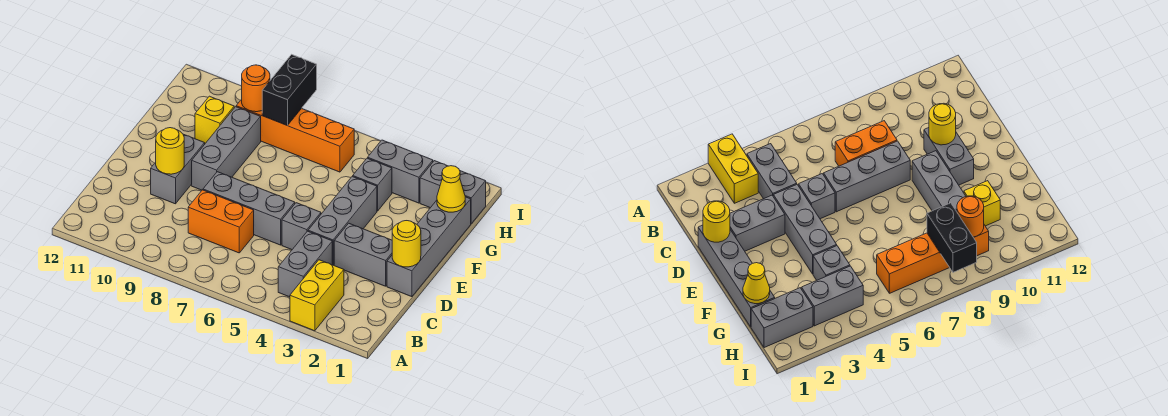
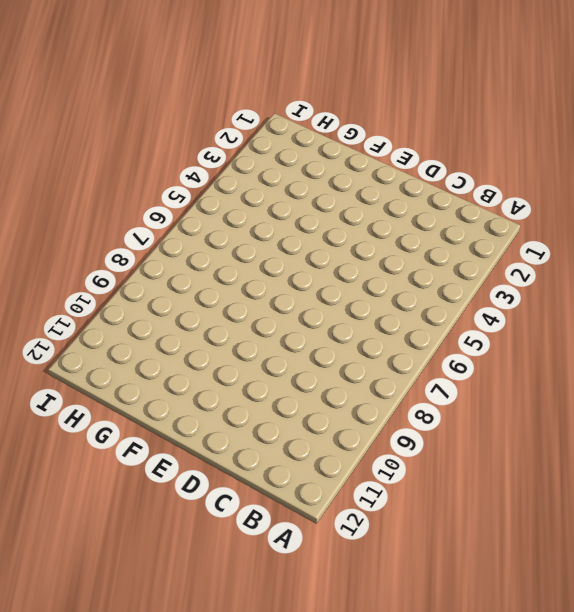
none -> yellow 1x2 brick [290,260,344,331]
none -> grey 1x2 brick [278,231,332,297]
none -> orange 1x2 brick [188,190,254,253]

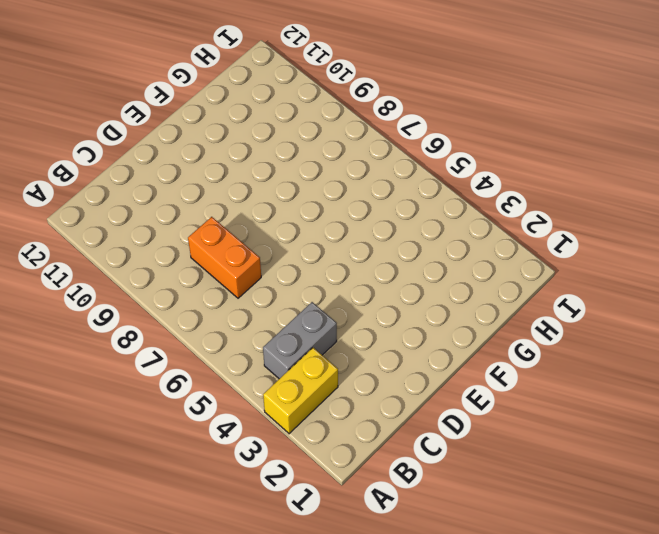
none -> grey 1x4 brick [387,197,471,297]
none -> grey 1x2 brick [334,223,392,286]
none -> grey 1x3 brick [308,176,377,265]

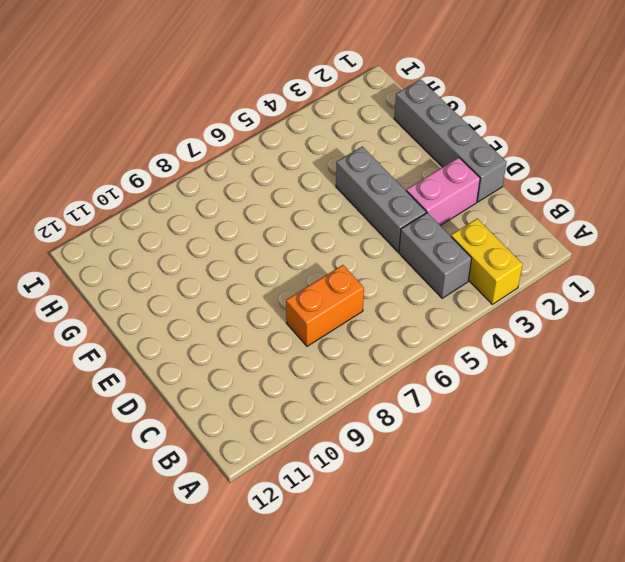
pink 1x2 brick [406,158,480,226] -> grey 1x2 brick [334,223,392,286]
none -> grey 1x1 brick [282,203,321,250]
none -> grey 1x3 brick [203,172,295,245]
none -> grey 1x2 brick [151,134,205,204]

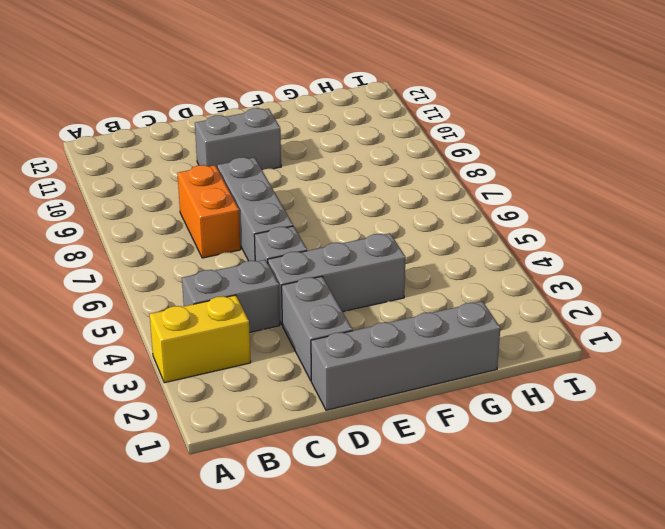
none -> grey 1x3 brick [192,107,261,190]
none -> grey 1x1 brick [353,158,392,211]
none -> yellow 1x1 brick [195,96,234,143]

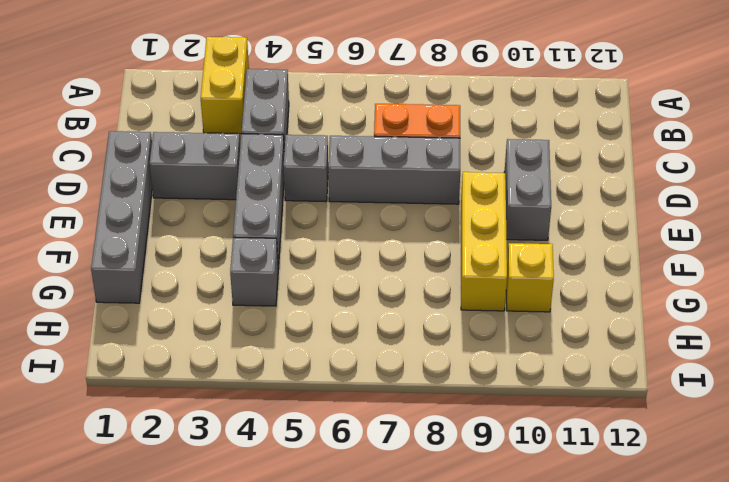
yellow 1x3 brick [461,172,507,311] -> grey 1x3 brick [192,107,261,190]
none -> grey 1x2 brick [420,161,486,223]
none -> grey 1x2 brick [368,140,433,203]
none -> orange 1x4 brick [236,99,354,172]

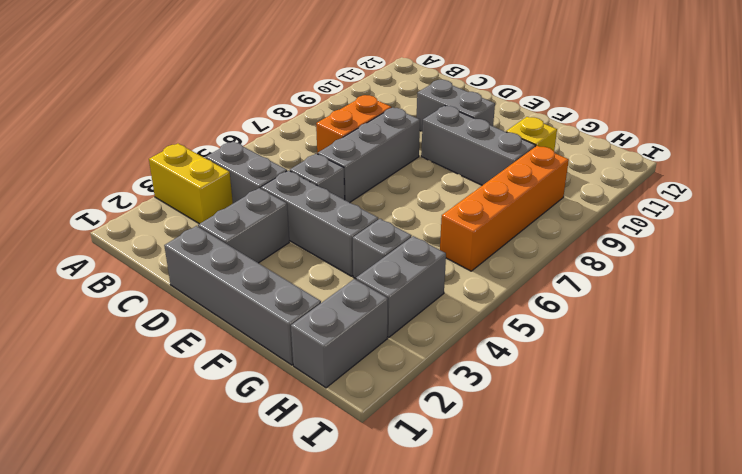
none -> yellow 1x1 round brick [392,221,421,267]
none -> yellow 1x1 round brick [156,128,184,174]
none -> yellow 1x1 cone [437,166,465,212]

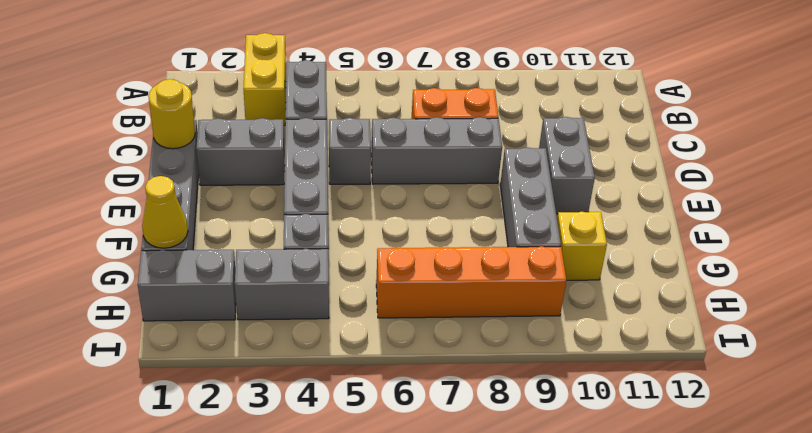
none -> yellow 1x1 round brick [156,128,184,174]
none -> black 1x2 brick [262,54,317,126]
none -> orange 1x1 round brick [242,65,270,112]

